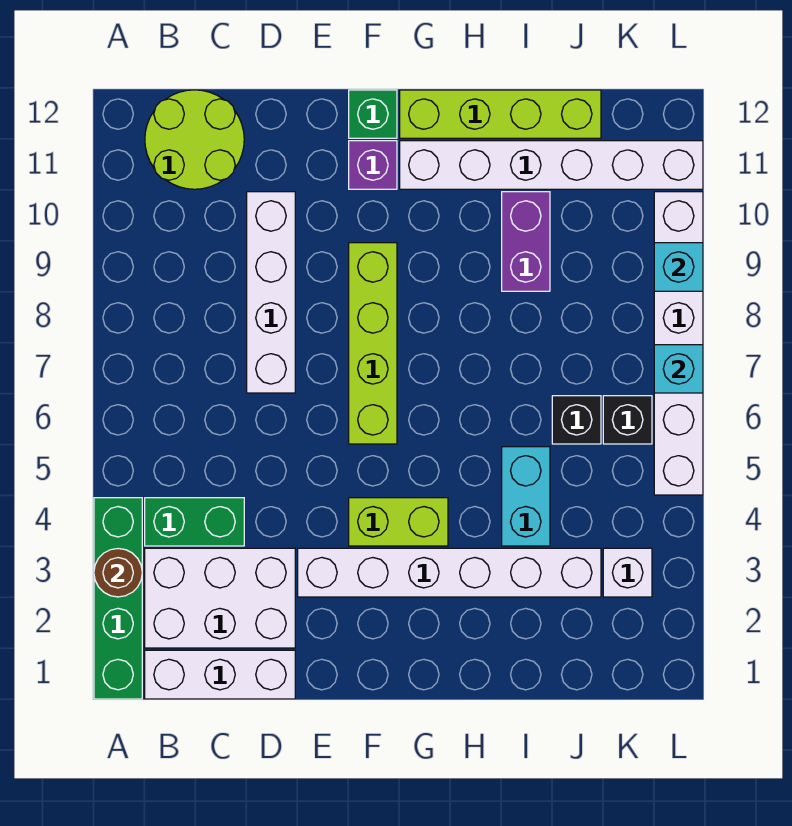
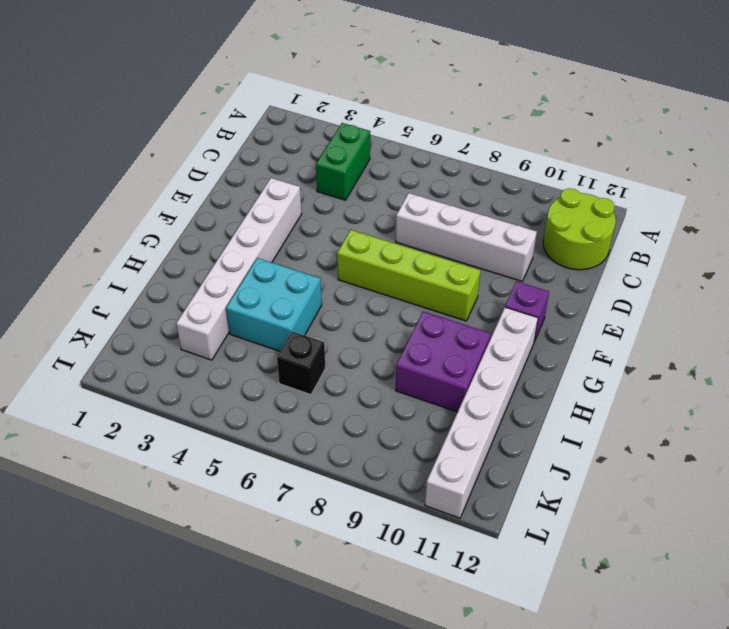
cyan 2x2 brick [226,258,322,351] -> cyan 1x2 brick [502,447,550,546]
purple 2x2 brick [396,312,491,412] -> purple 1x2 brick [502,192,550,291]
none -> green 1x4 brick [94,498,142,699]
none -> white 1x3 brick [145,650,295,699]
none -> white 2x3 brick [145,548,295,648]

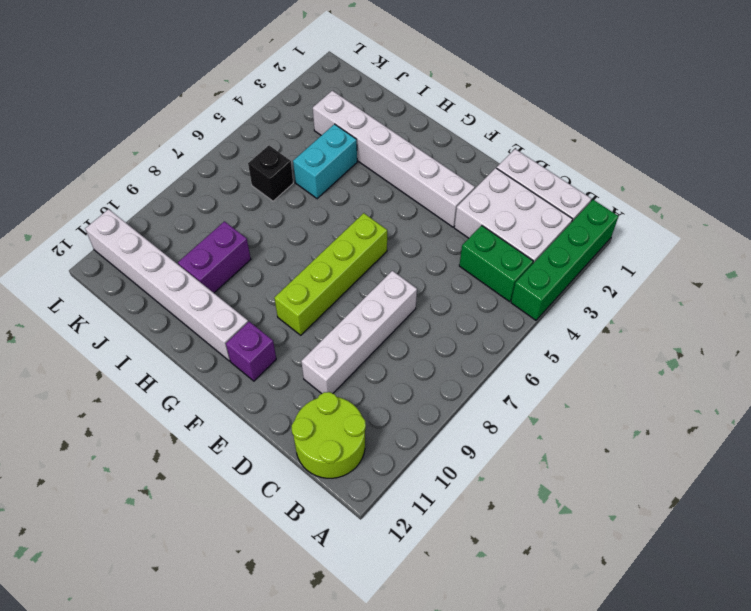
none -> lime 1x2 brick [349,498,448,546]
none -> green 1x1 brick [349,90,397,138]
none -> lime 1x4 brick [400,90,601,138]

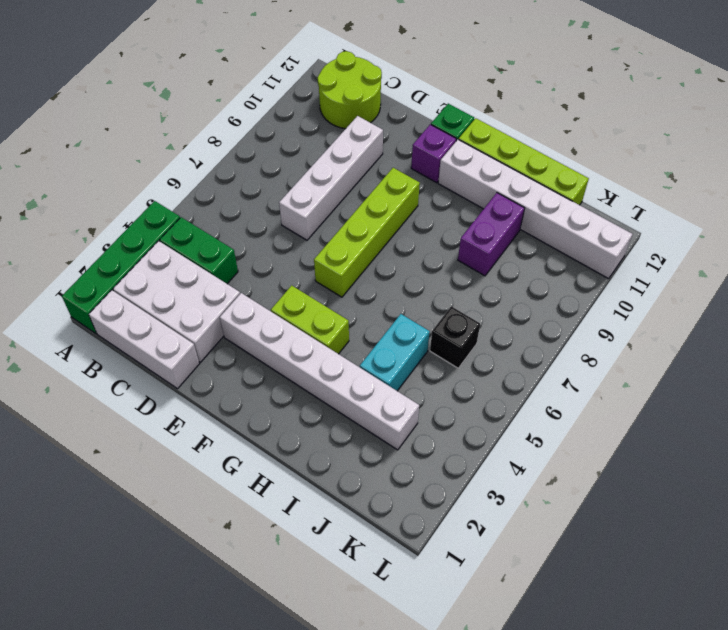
none -> white 1x1 brick [603,548,652,597]
none -> black 1x1 brick [603,396,652,444]
none -> white 1x6 brick [654,192,703,495]

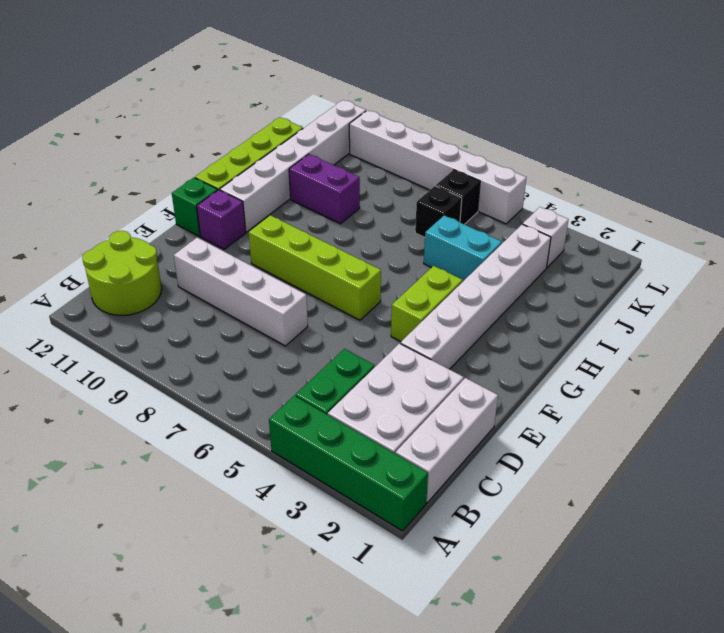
none -> brown 1x1 round brick [94,549,142,597]
none -> cyan 1x1 brick [654,345,703,393]
none -> cyan 1x1 brick [654,243,703,291]

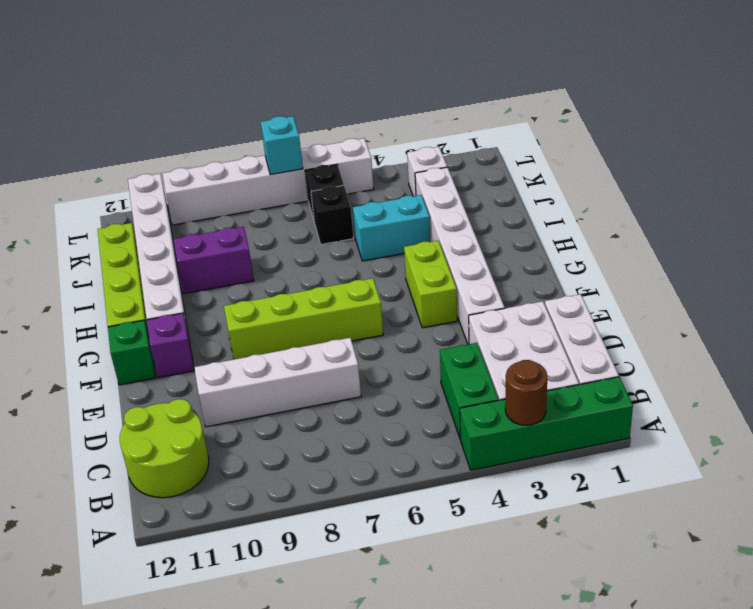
none -> cyan 1x1 brick [654,243,703,291]

